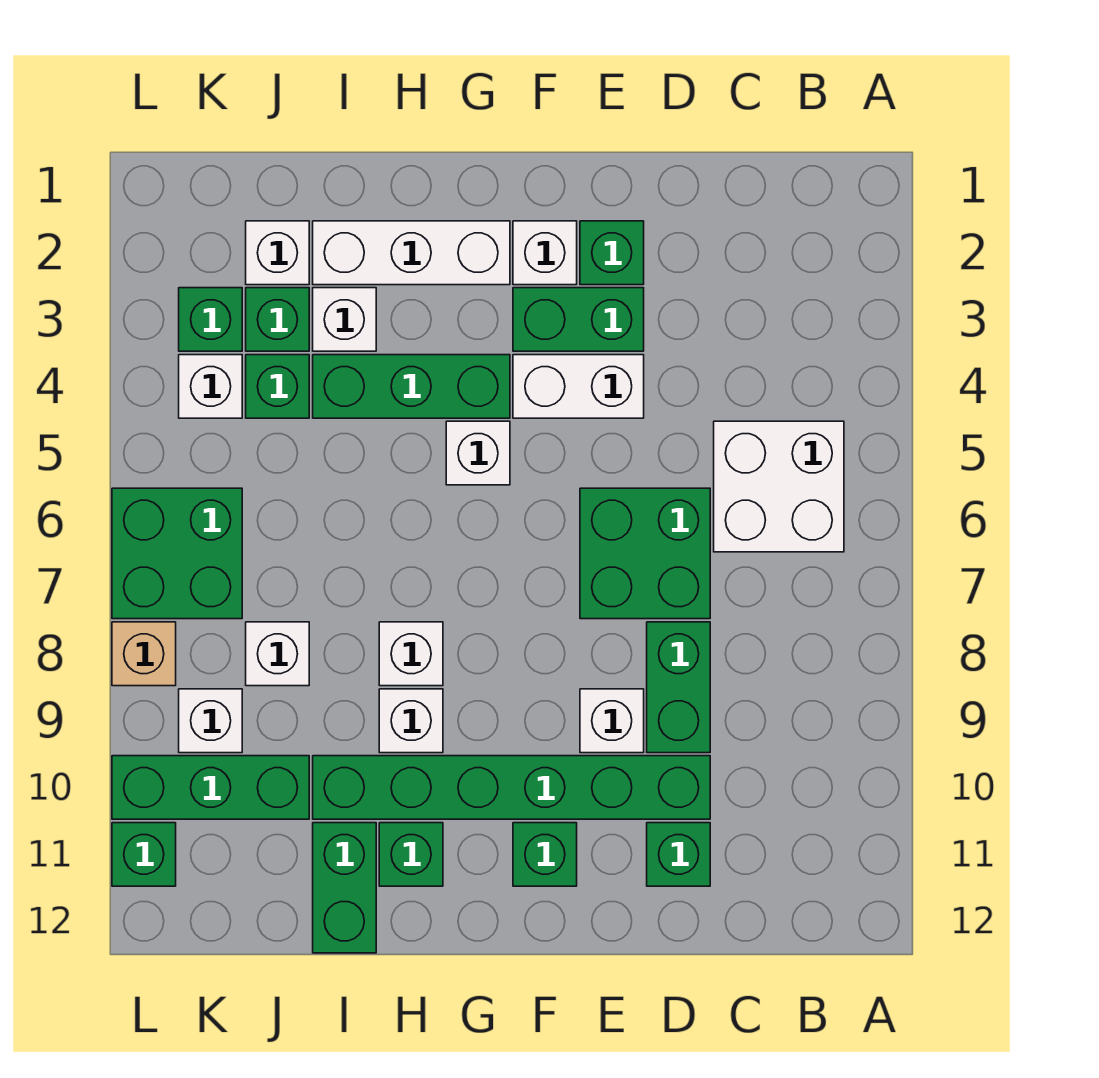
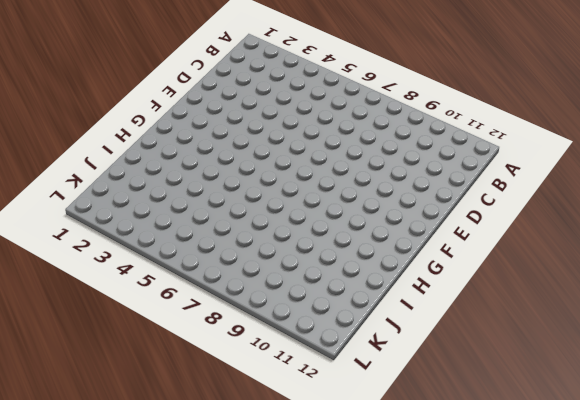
none -> white 2x2 brick [714,421,844,552]
none -> green 2x2 brick [580,488,710,619]
none -> green 1x2 brick [647,622,710,753]
none -> green 1x6 brick [313,756,710,819]

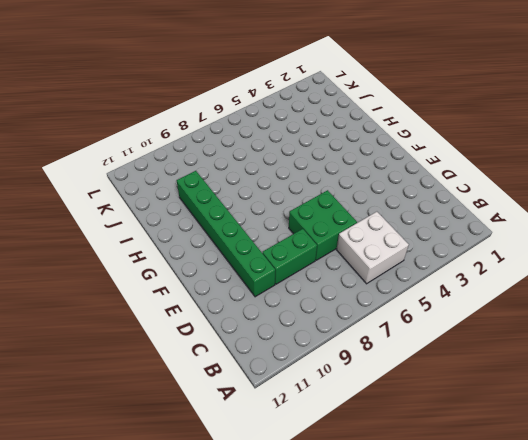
none -> green 1x1 brick [647,823,710,886]
none -> green 1x1 brick [580,221,644,285]
none -> green 1x2 brick [513,288,644,351]
none -> white 1x2 brick [513,355,644,418]

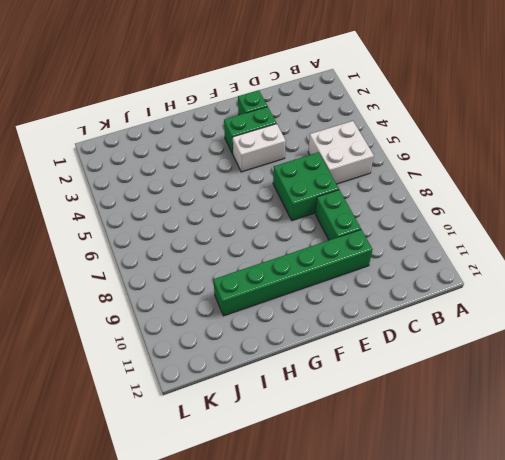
none -> green 1x1 brick [647,823,710,886]
none -> white 1x1 brick [580,689,644,753]
none -> white 1x1 brick [513,221,577,285]
none -> green 1x1 brick [513,823,577,886]

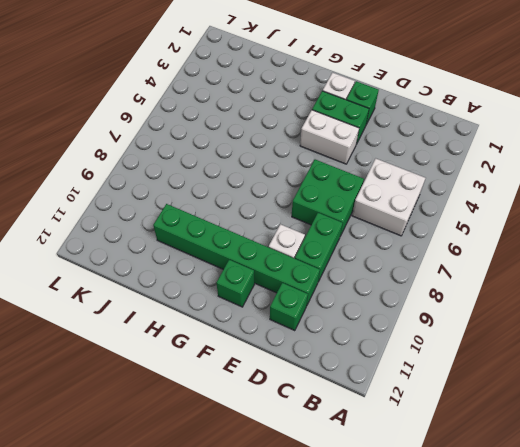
none -> white 1x3 brick [313,221,510,285]
none -> green 1x3 brick [313,355,510,418]
none -> white 1x1 brick [446,421,510,485]
none -> white 1x1 brick [379,622,443,686]

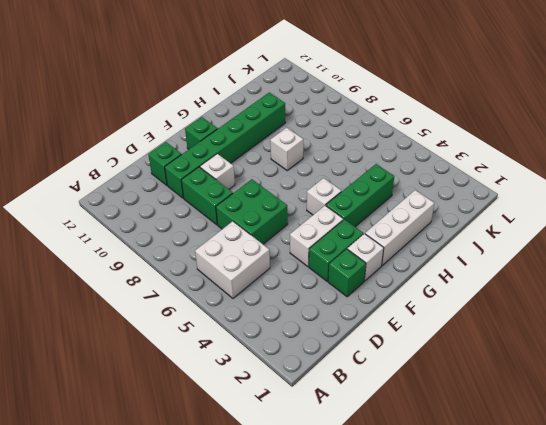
none -> white 1x1 brick [379,689,443,753]
none -> green 1x1 brick [379,823,443,886]
none -> white 1x1 brick [313,288,376,351]
none -> green 1x2 brick [313,823,376,953]

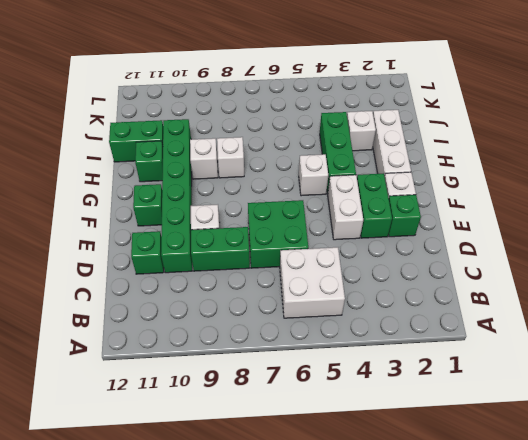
none -> white 1x1 brick [246,221,309,285]
none -> green 1x1 brick [246,288,309,351]
none -> green 1x1 brick [246,355,309,418]
none -> white 1x1 brick [246,622,309,686]

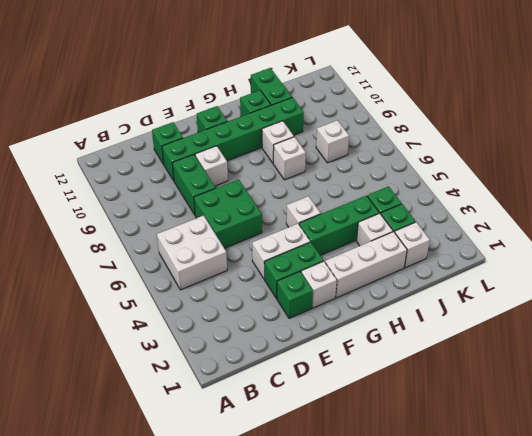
none -> green 1x3 brick [112,756,309,819]
none -> green 1x1 brick [179,288,242,351]
none -> white 1x1 brick [179,355,242,418]
none -> green 2x2 brick [112,488,242,619]

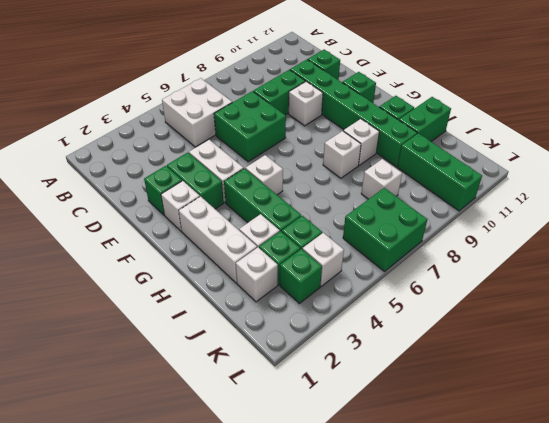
none -> white 1x1 brick [179,689,242,753]
none -> tan 1x1 brick [112,622,176,686]
none -> green 1x1 brick [112,823,176,886]

